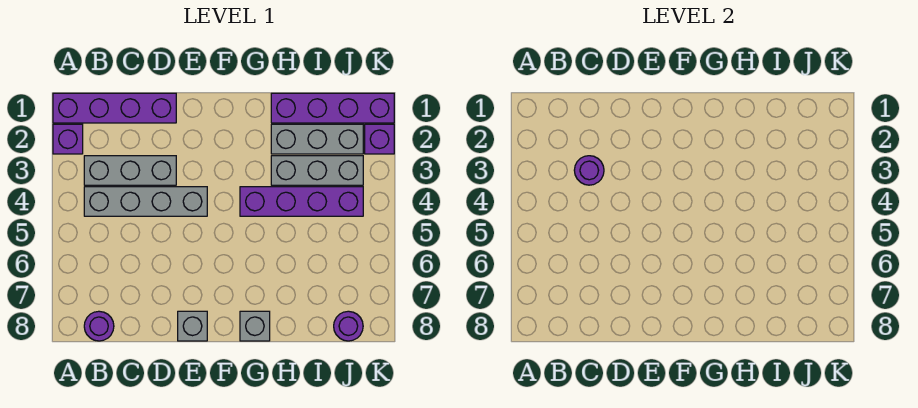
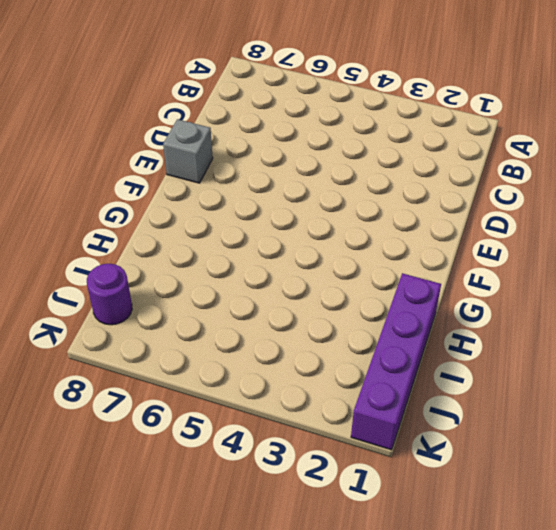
none -> purple 1x4 brick [53,93,176,123]
none -> purple 1x1 brick [53,124,83,154]
none -> grey 1x3 brick [84,156,176,185]

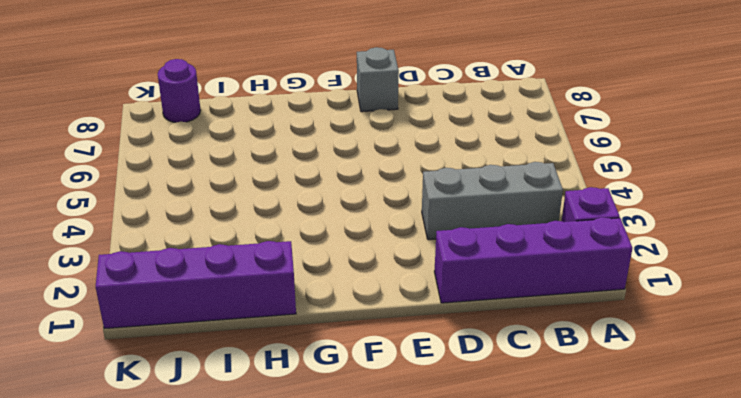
none -> grey 1x4 brick [84,187,207,216]
none -> purple 1x1 round brick [84,311,114,341]
none -> purple 1x4 brick [240,187,363,216]

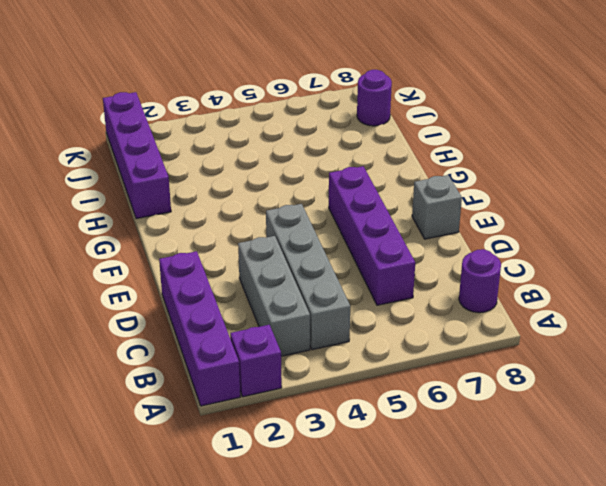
purple 1x4 brick [329,166,415,305] -> purple 1x4 brick moved to [240,187,363,216]
none -> grey 1x1 brick [240,311,270,341]
none -> grey 1x3 brick [271,124,363,154]
none -> grey 1x3 brick [271,156,363,185]

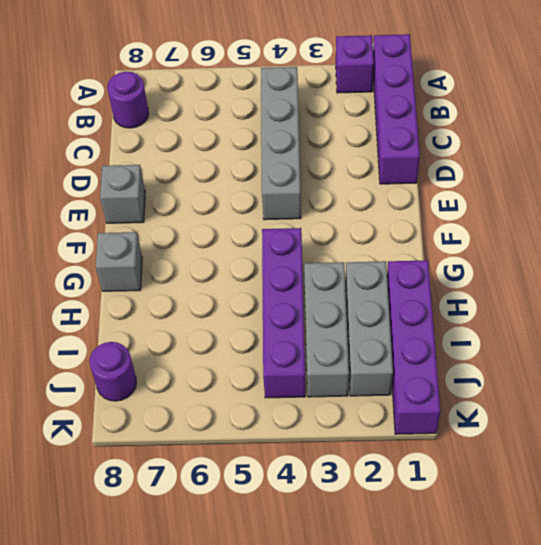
none -> grey 1x3 brick [84,156,176,185]
none -> purple 1x1 brick [365,124,394,154]
none -> purple 1x1 round brick [574,156,604,185]

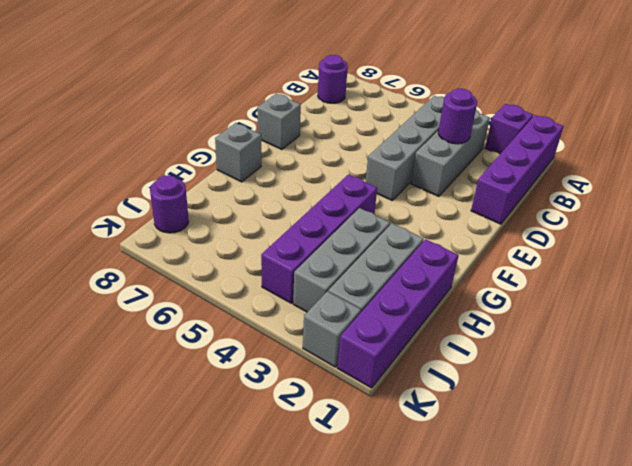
grey 1x1 brick [303,291,361,367] -> purple 1x1 brick [365,124,394,154]

